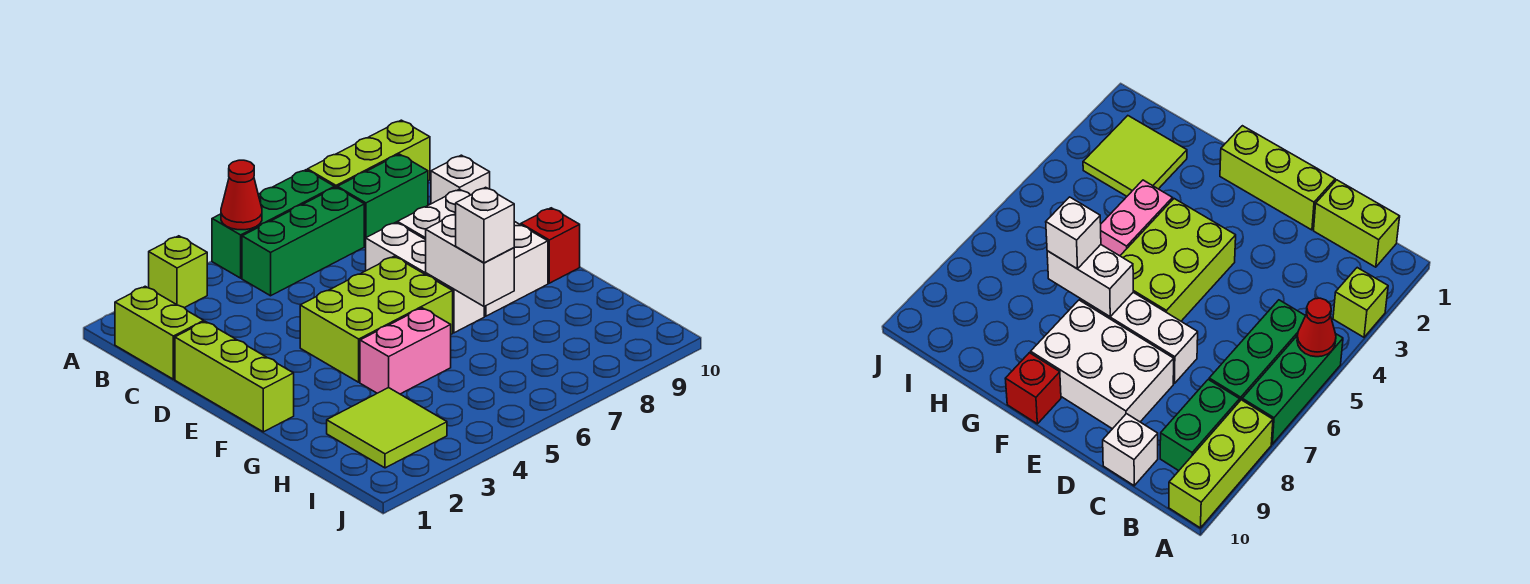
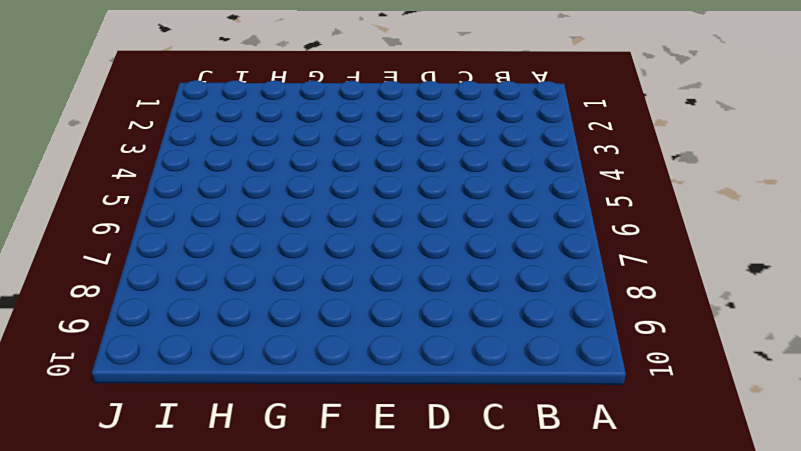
none -> lime 1x1 brick [149,236,207,308]
none -> green 1x3 brick [212,170,335,278]
none -> lime 1x3 brick [308,120,430,188]

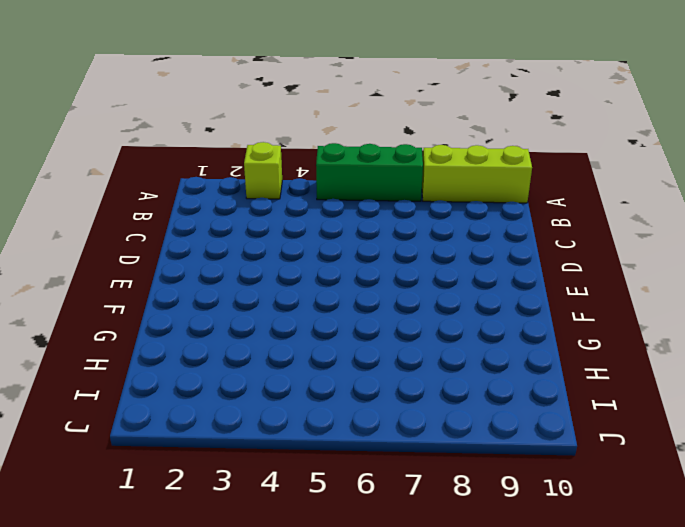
none -> lime 1x2 brick [115,286,204,379]
none -> green 1x3 brick [242,187,364,296]
none -> green 1x2 brick [337,154,428,246]

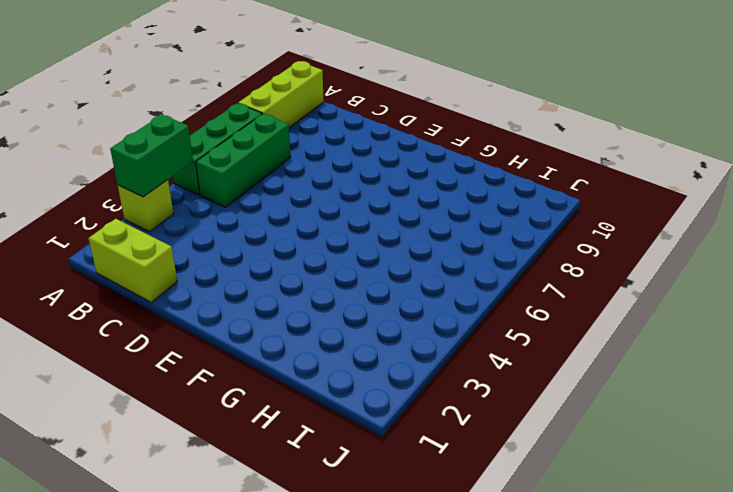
green 1x2 brick [110,115,193,197] -> green 1x2 brick moved to [337,154,428,246]
none -> white 1x1 brick [431,155,490,204]
none -> lime 1x3 brick [175,322,294,432]
none -> white 1x3 brick [366,222,484,333]

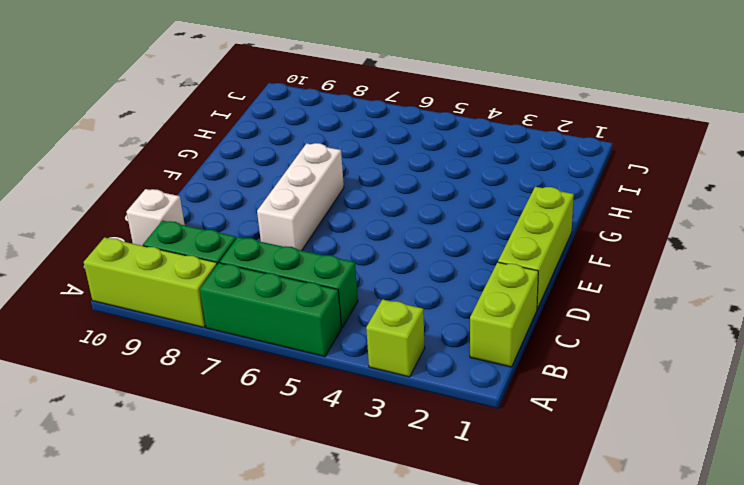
none -> white 2x3 brick [397,189,548,316]
none -> lime 2x3 brick [300,257,453,382]
none -> red 1x1 brick [521,208,580,283]

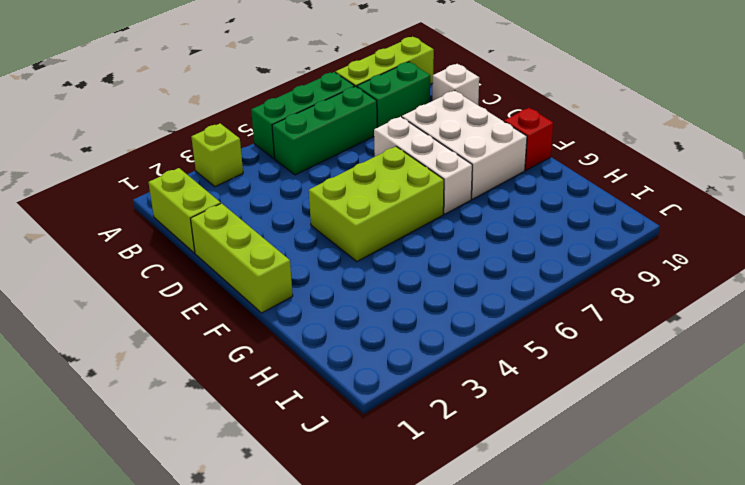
none -> pink 1x2 brick [360,308,451,394]
none -> lime 2x2 tile [327,388,447,468]
none -> red 1x1 cone [221,160,262,230]

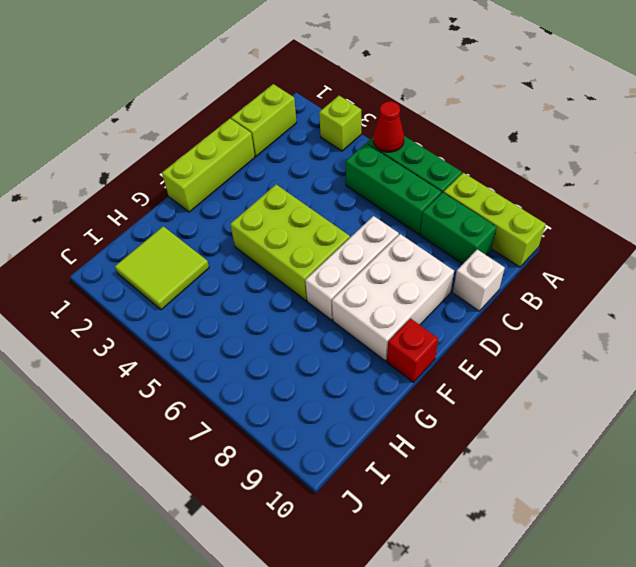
none -> pink 1x2 brick [360,308,451,394]
none -> white 1x2 brick [426,214,514,307]
none -> white 1x1 brick [456,187,514,263]

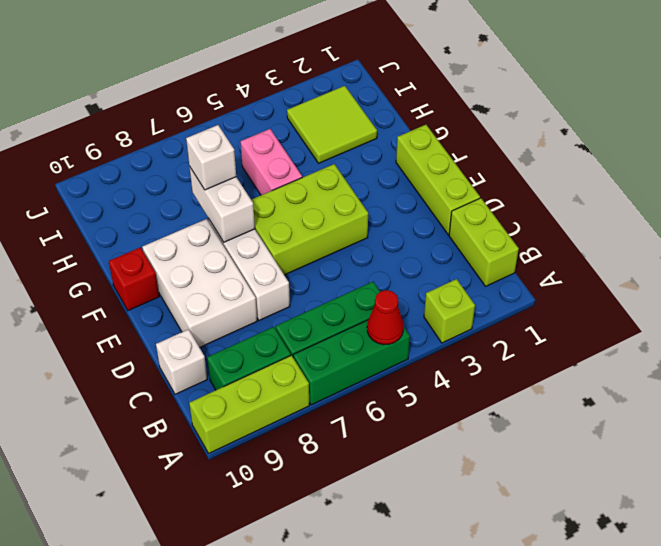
pink 1x2 brick [241,129,302,195] -> pink 1x2 brick turned to [360,308,451,394]

